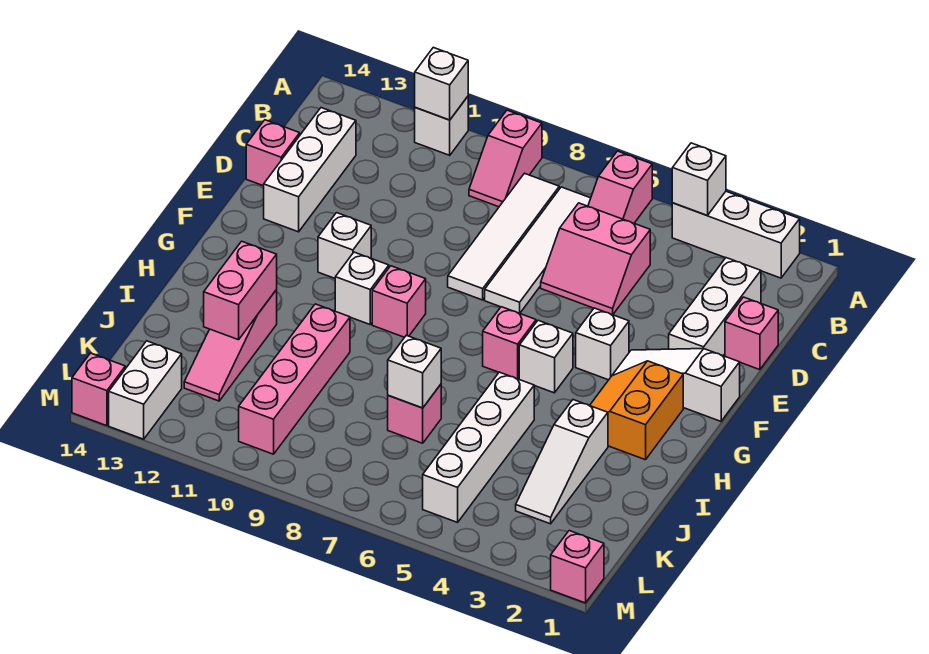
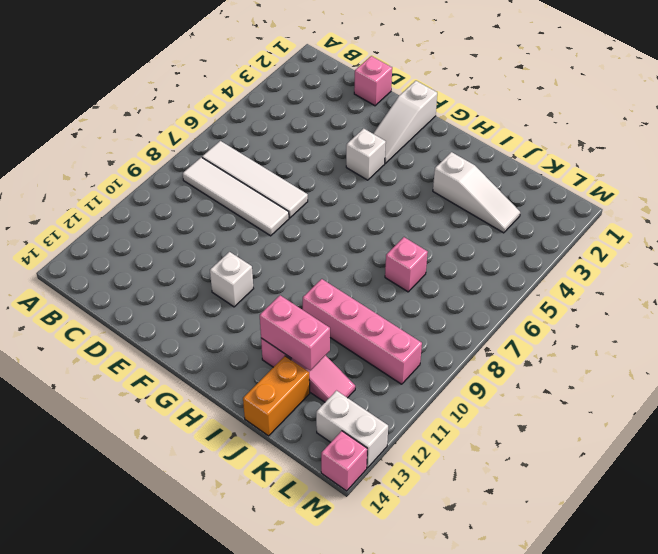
orange 1x2 brick [243,356,310,436] -> none
none -> white 1x3 brick [672,191,800,278]
none -> pink 1x2 slope [588,151,652,223]
none -> pink 1x2 slope [469,110,542,207]
none -> white 1x1 brick [415,97,468,155]

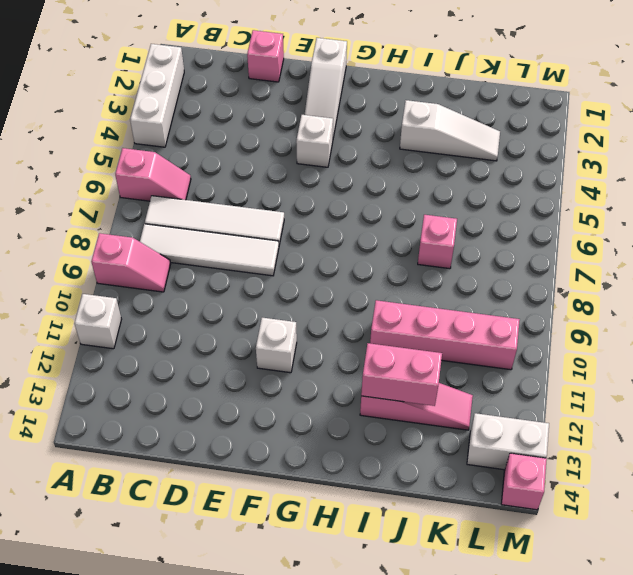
none -> white 1x3 brick [669,258,761,356]
none -> pink 2x2 slope [541,203,650,315]
none -> white 1x3 brick [264,108,356,232]
none -> pink 1x1 brick [246,120,300,186]

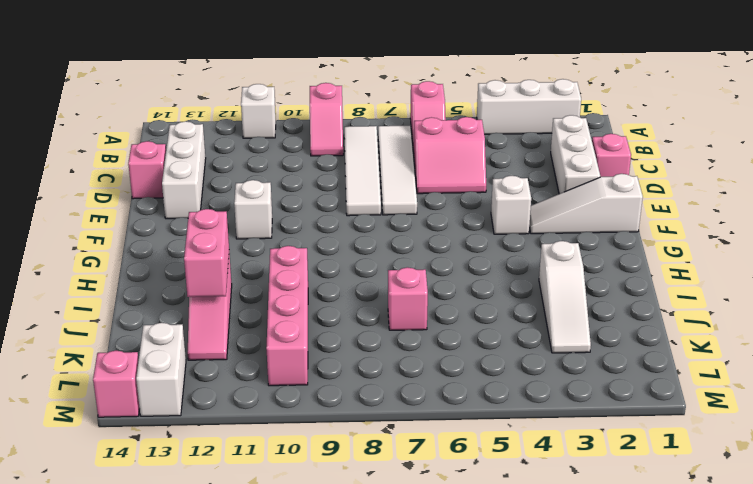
none -> orange 2x2 slope [590,361,683,460]
none -> white 1x1 brick [519,320,573,393]
none -> pink 1x1 brick [483,307,536,379]
none -> pink 1x1 brick [372,266,426,337]

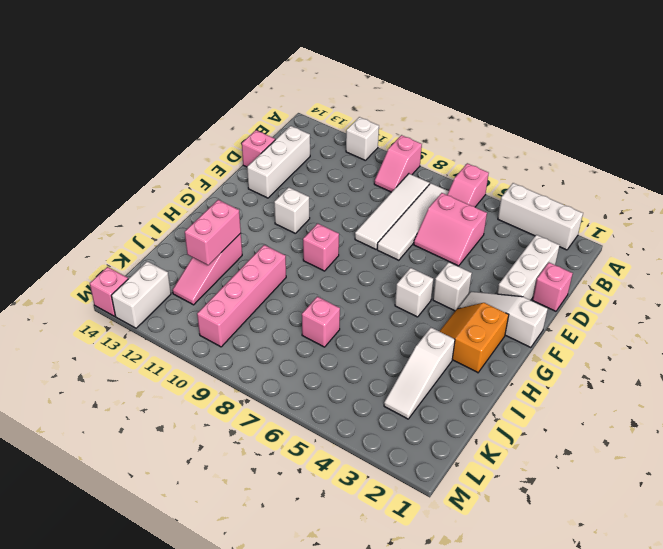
none -> pink 1x1 brick [483,307,536,379]
none -> white 1x1 brick [335,252,389,324]
none -> white 1x4 brick [423,372,534,522]
none -> pink 1x1 brick [551,531,604,603]

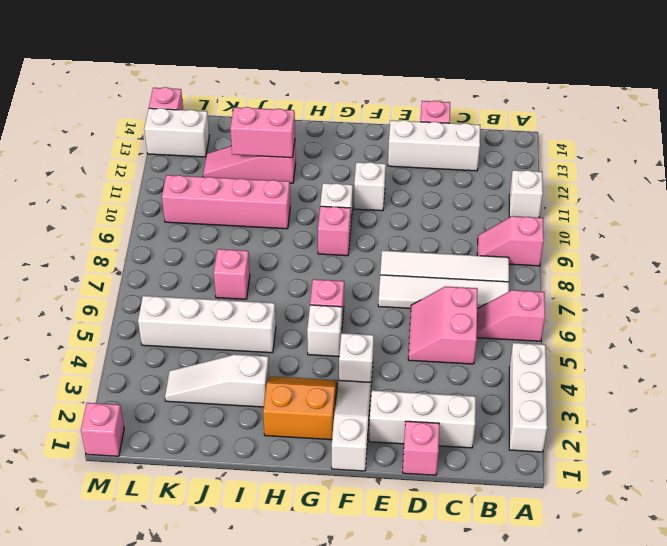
none -> white 1x1 brick [672,143,726,215]
none -> white 1x1 brick [415,47,468,120]
none -> white 1x1 brick [388,335,441,408]

